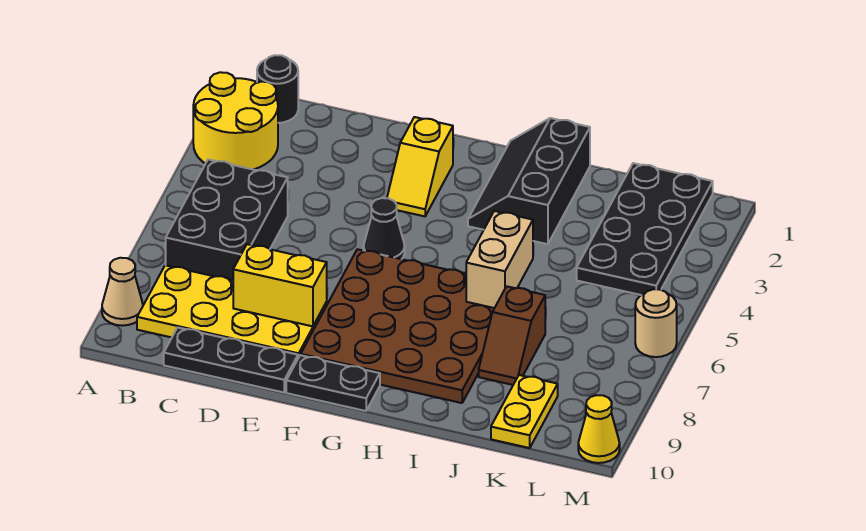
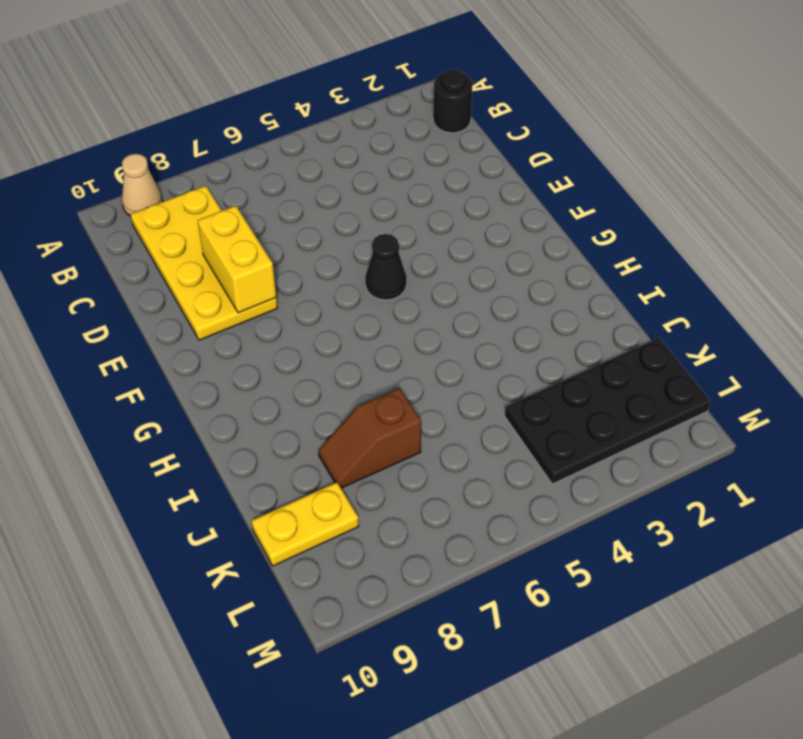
none -> yellow 2x2 round brick [193,72,278,170]
none -> black 2x3 brick [166,160,288,280]
none -> black 1x3 plate [164,328,298,392]

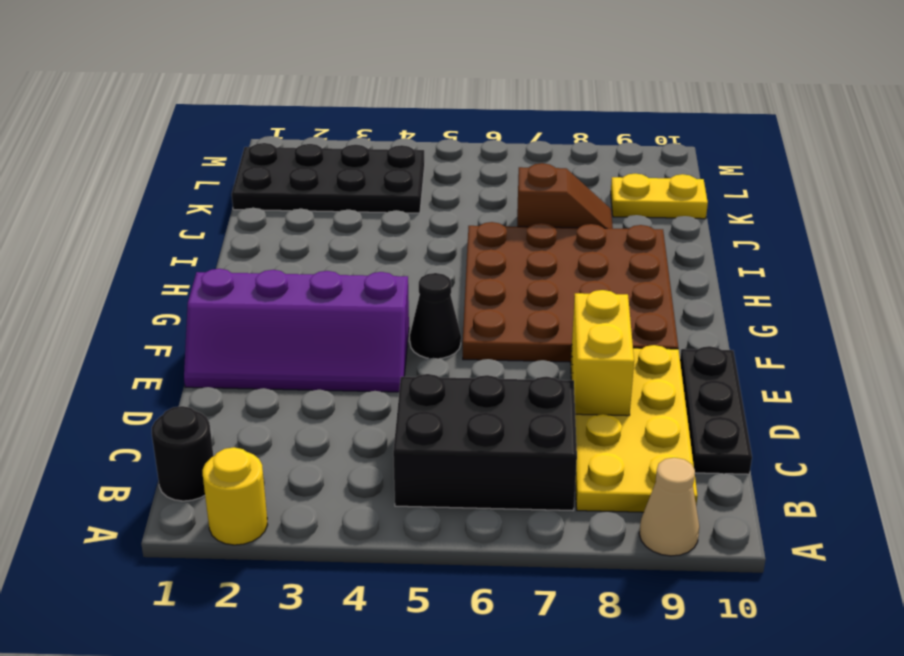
yellow 1x1 round brick [203,447,268,545] -> yellow 2x2 round brick [193,72,278,170]
purple 2x4 slope [184,269,409,392] -> yellow 1x2 slope [387,117,453,216]
none -> black 1x2 plate [286,355,380,411]
none -> black 2x3 slope [468,118,590,244]
none -> tan 1x1 round brick [635,289,677,357]

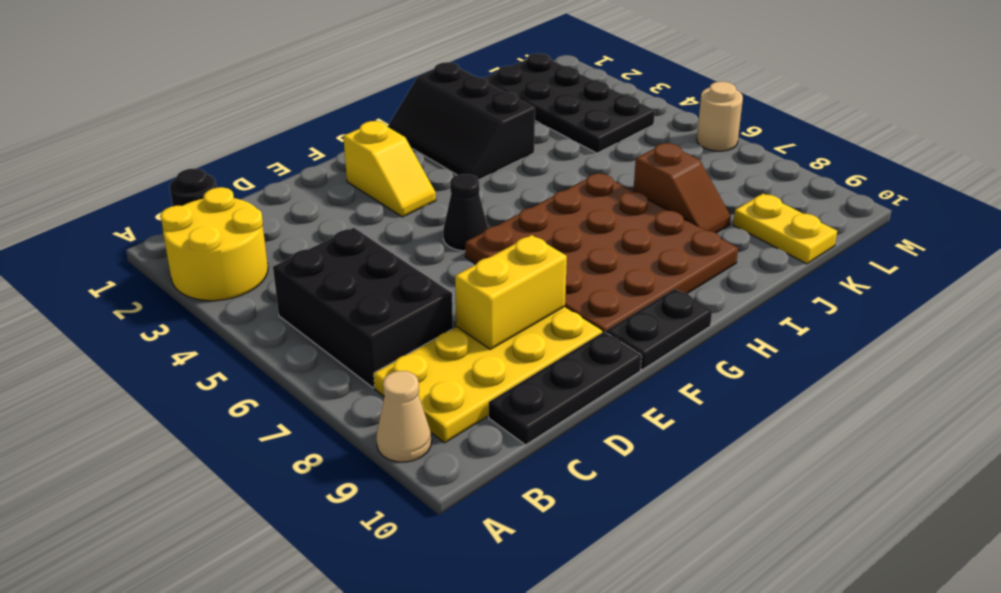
none -> yellow 1x1 cone [578,395,620,463]
none -> tan 1x2 brick [466,211,533,308]

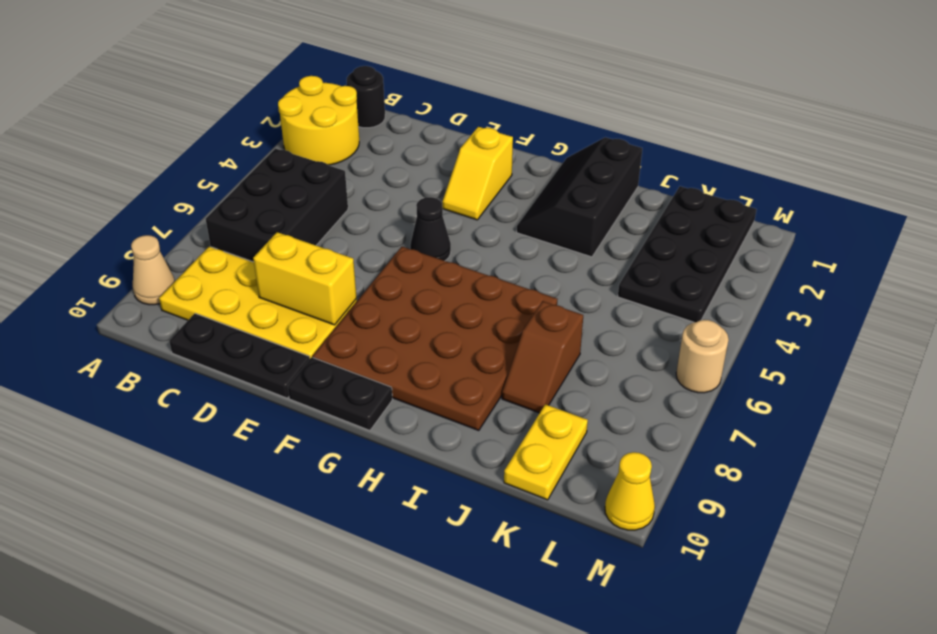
none -> tan 1x2 brick [466,211,533,308]

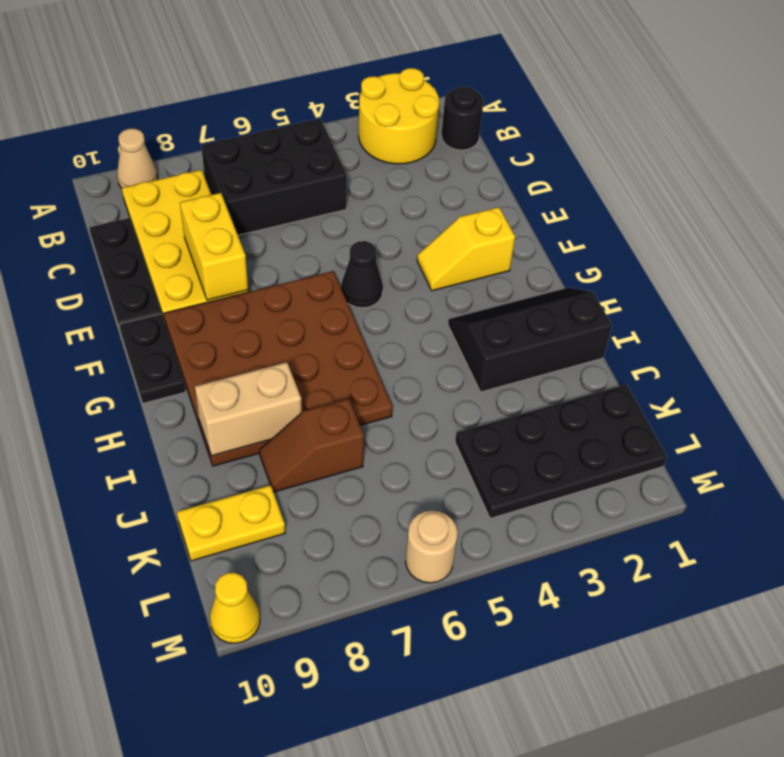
tan 1x2 brick [195,362,302,456] -> tan 1x2 brick moved to [466,211,533,308]

